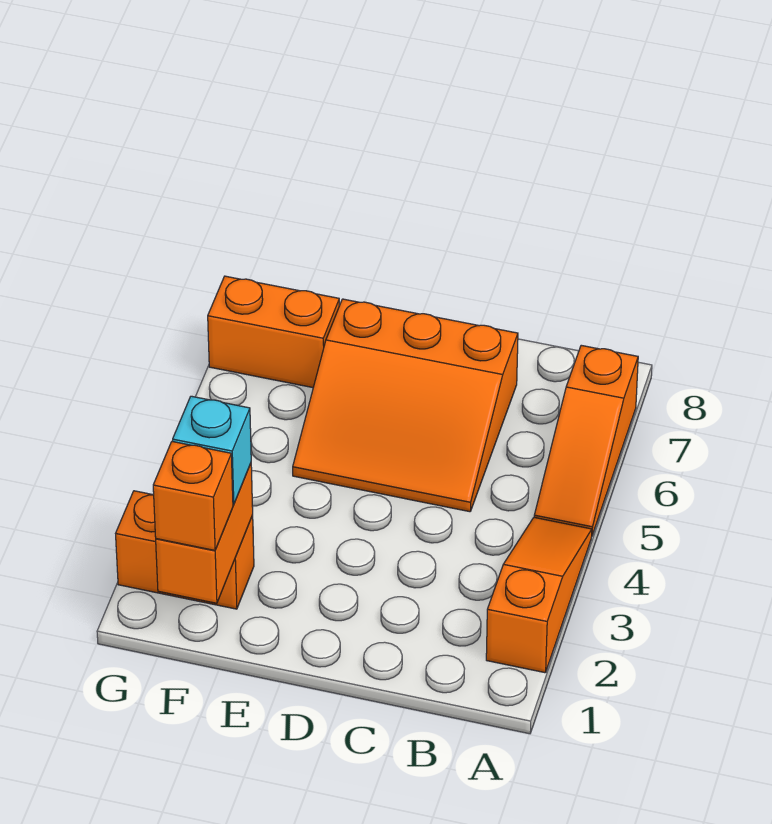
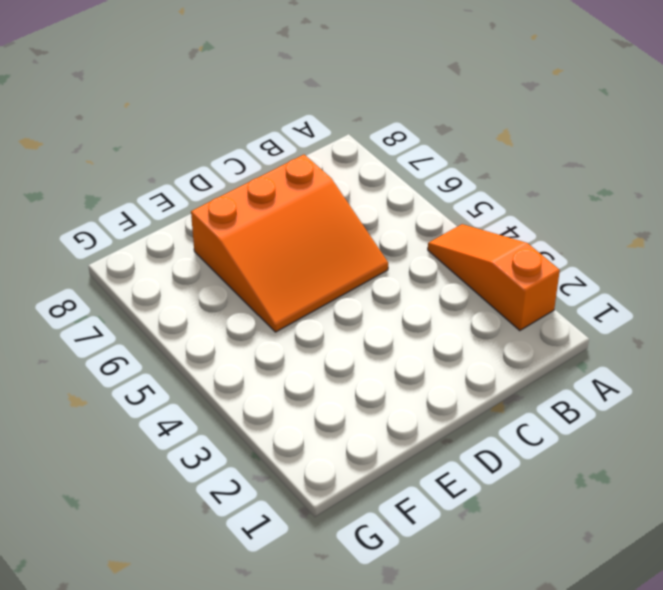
none -> orange 1x3 slope [534,345,638,535]
none -> orange 1x2 brick [116,491,254,609]

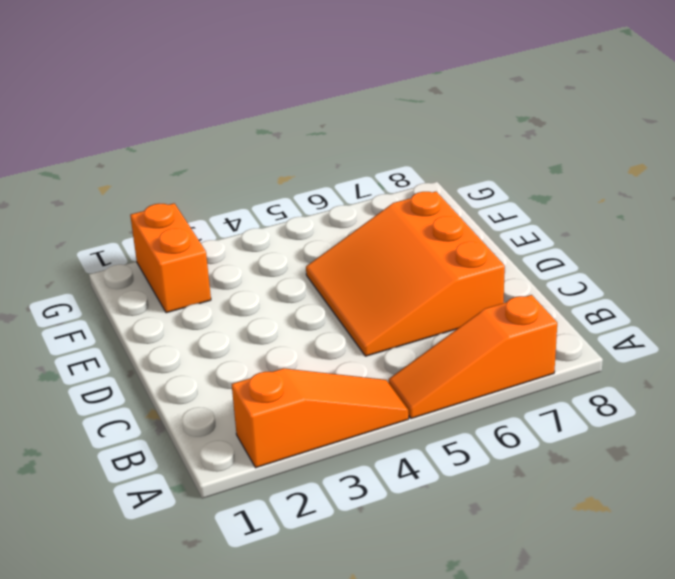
none -> orange 1x2 brick [208,276,339,388]
none -> orange 1x2 brick [156,464,253,603]

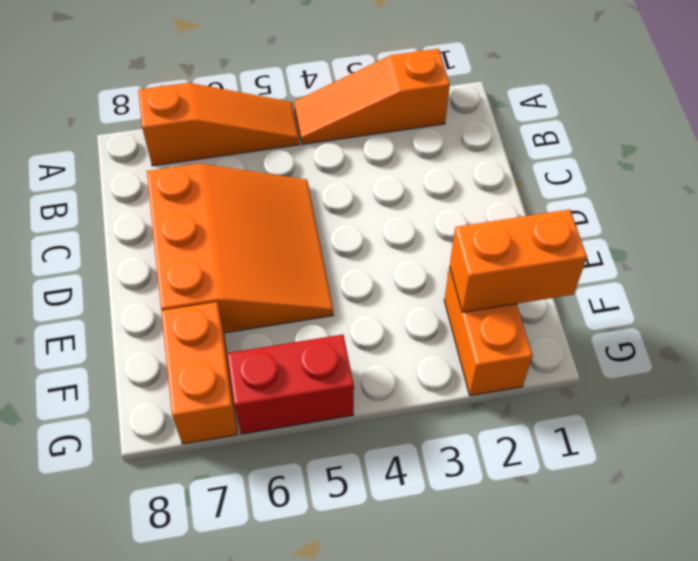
red 1x2 brick [227,335,354,434] -> none
none -> orange 1x1 brick [153,441,233,550]
none -> cyan 1x1 brick [173,396,251,504]

